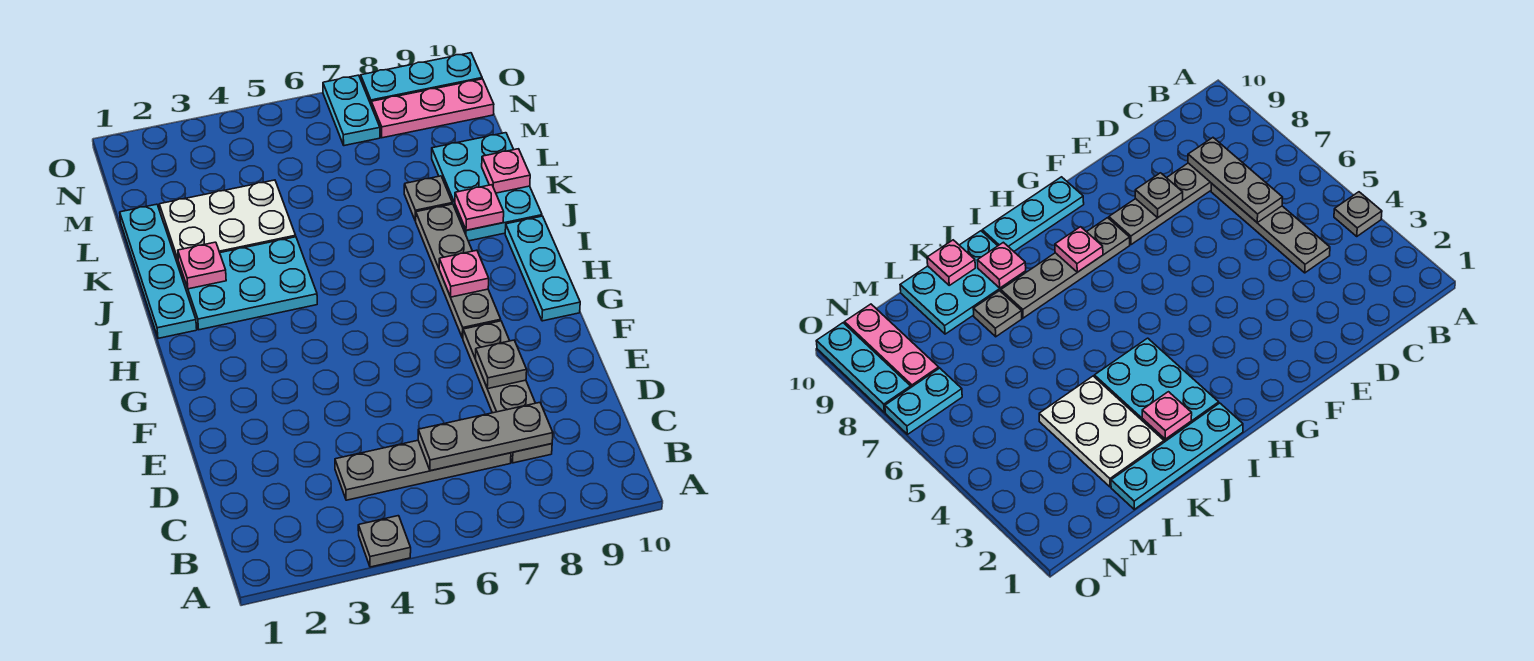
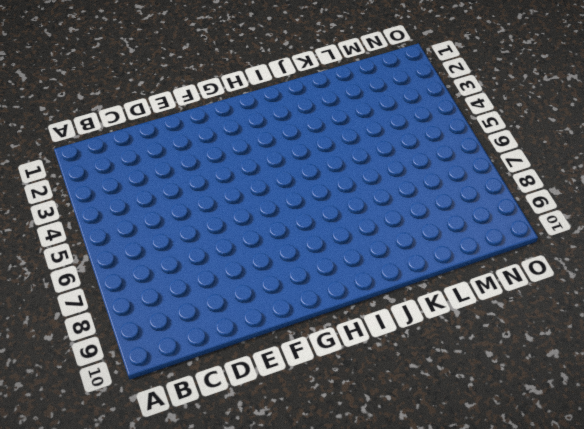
none -> grey 1x1 plate [358,516,411,567]
none -> grey 1x4 plate [335,440,511,500]
none -> grey 1x4 plate [463,321,552,463]

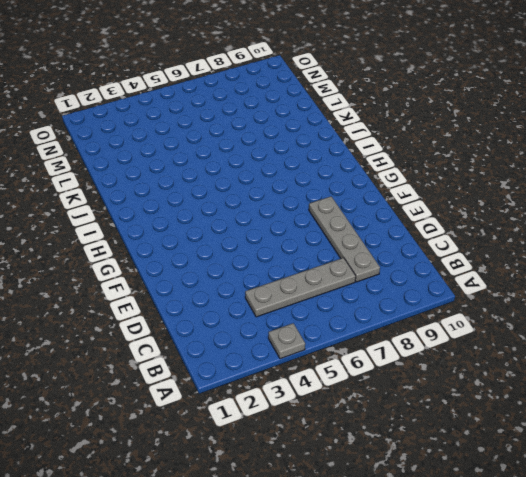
none -> grey 1x4 plate [416,204,501,338]
none -> cyan 1x3 plate [505,216,580,321]
none -> cyan 1x4 plate [120,204,197,338]

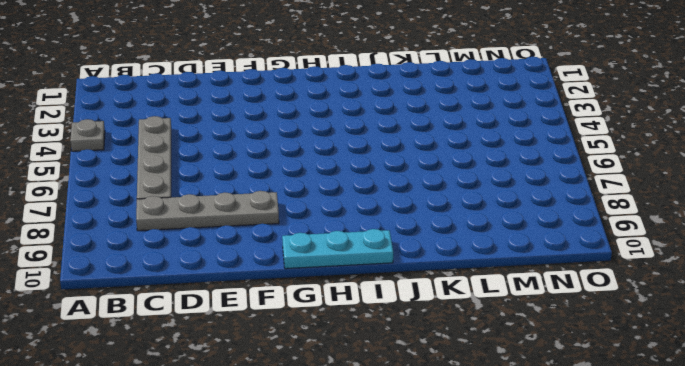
none -> grey 1x4 plate [416,204,501,338]
none -> cyan 1x4 plate [120,204,197,338]
none -> cyan 2x3 plate [179,237,317,330]

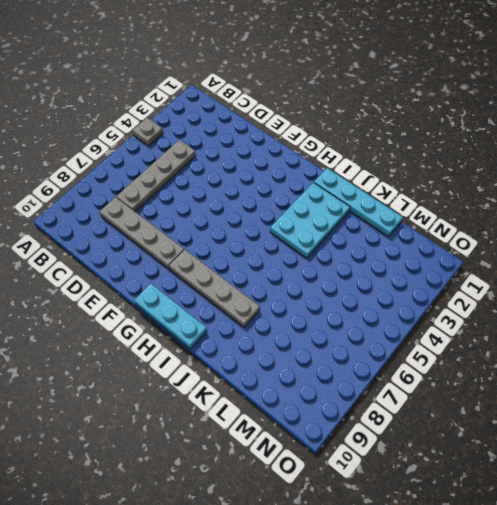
none -> cyan 2x3 plate [432,133,542,241]
none -> white 2x3 plate [159,180,296,267]
none -> grey 1x1 plate [404,176,452,221]

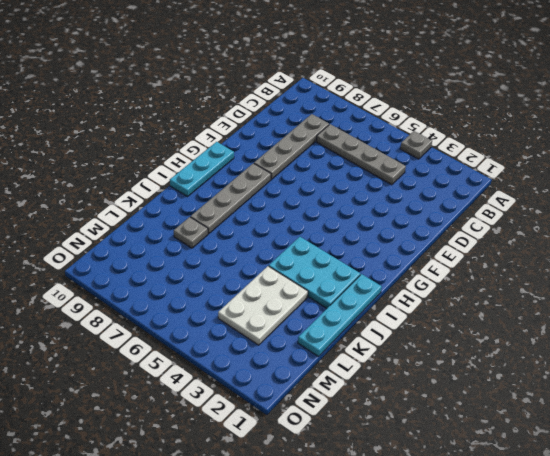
white 2x3 plate [218,266,308,345] -> white 2x3 plate turned to [159,180,296,267]
none -> cyan 2x3 plate [432,133,542,241]
none -> cyan 1x2 plate [323,75,380,146]
none -> pink 1x3 plate [371,79,494,138]

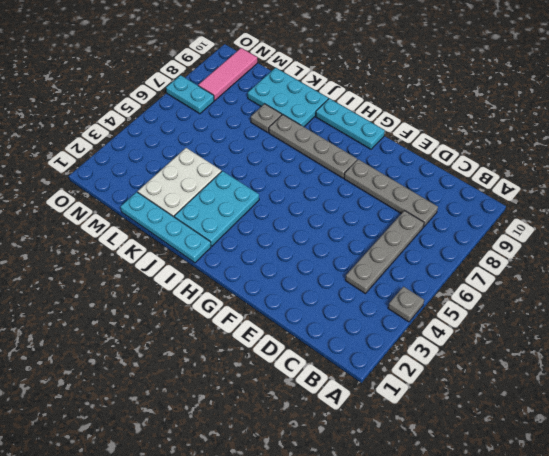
pink 1x3 tile [198,48,257,100] -> pink 1x3 plate [371,79,494,138]
none -> cyan 1x3 plate [361,53,482,104]
none -> grey 1x3 plate [418,403,553,471]
none -> grey 1x1 plate [476,340,527,389]

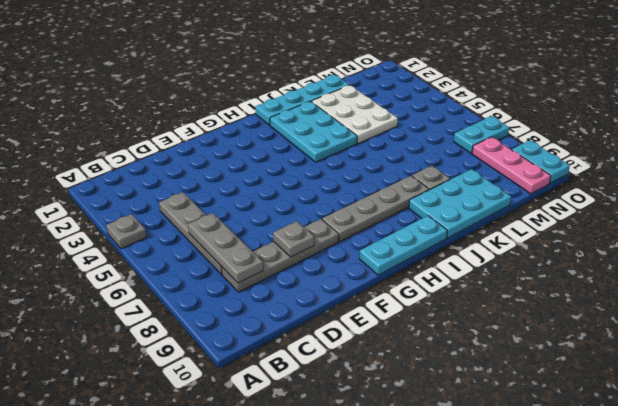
cyan 1x2 plate [512,140,570,183] -> cyan 1x3 plate [361,53,482,104]
none -> pink 1x1 plate [439,250,489,297]
none -> pink 1x1 plate [178,242,226,289]
none -> pink 1x1 plate [455,185,504,230]

